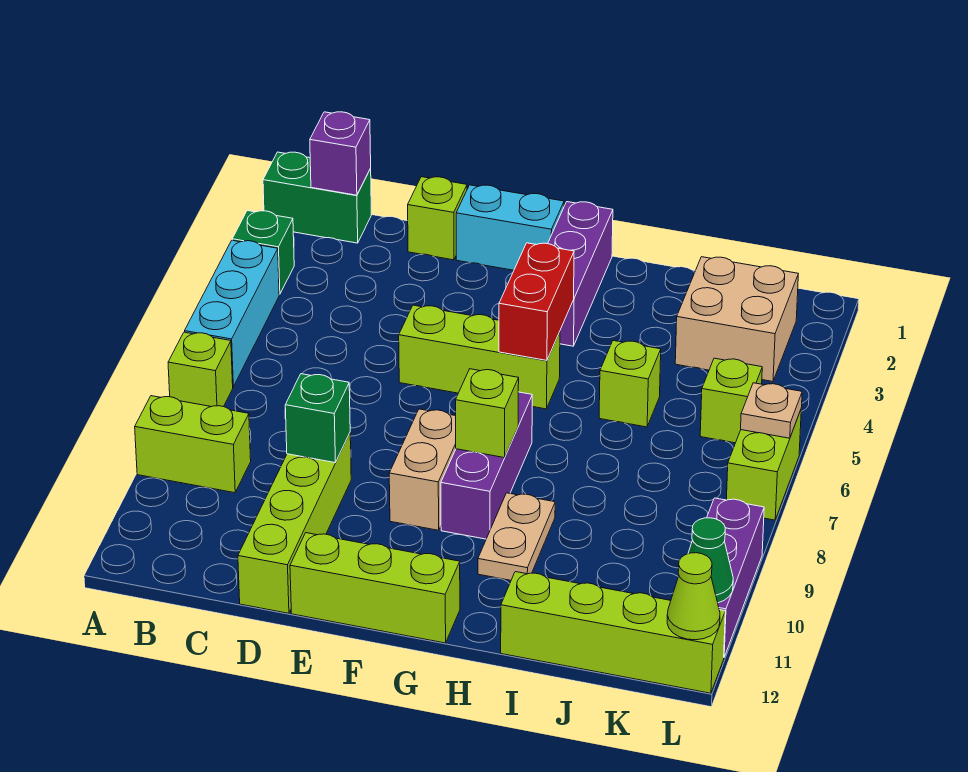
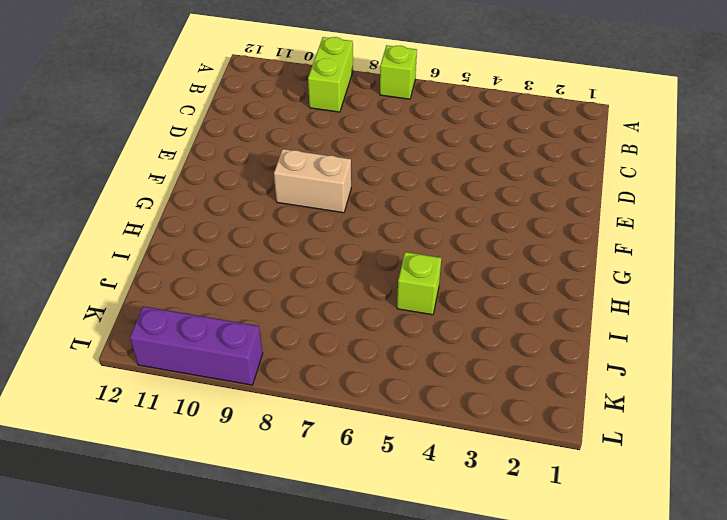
none -> green 1x2 brick [263,152,371,243]
none -> green 1x1 brick [232,211,294,294]
none -> cyan 1x3 brick [185,240,279,387]

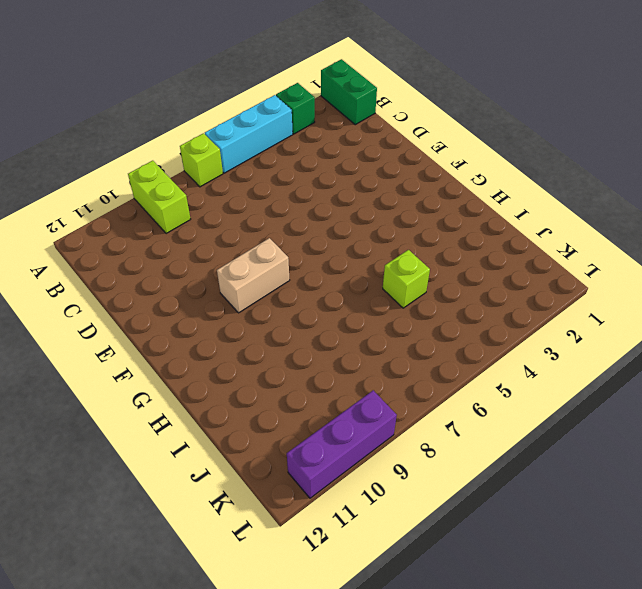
none -> lime 1x1 brick [408,177,467,260]
none -> lime 1x4 brick [238,433,351,613]
none -> cyan 1x2 brick [456,185,564,270]

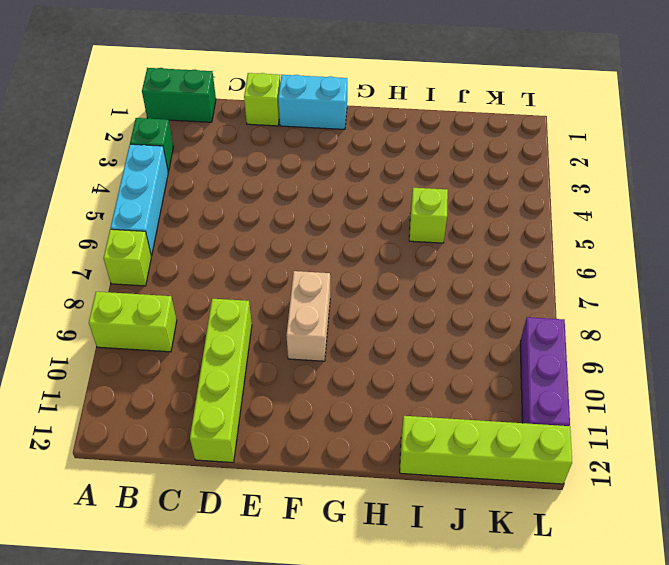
none -> lime 1x3 brick [399,305,560,409]
none -> lime 1x3 brick [290,533,460,643]
none -> purple 1x3 brick [548,202,613,346]

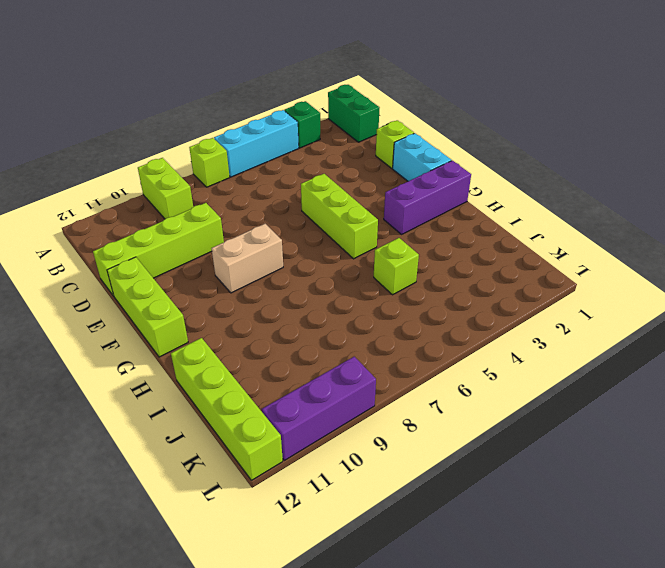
none -> purple 1x3 brick [441,392,532,539]
none -> tan 1x2 plate [478,493,555,580]
none -> tan 2x2 brick [675,257,798,382]

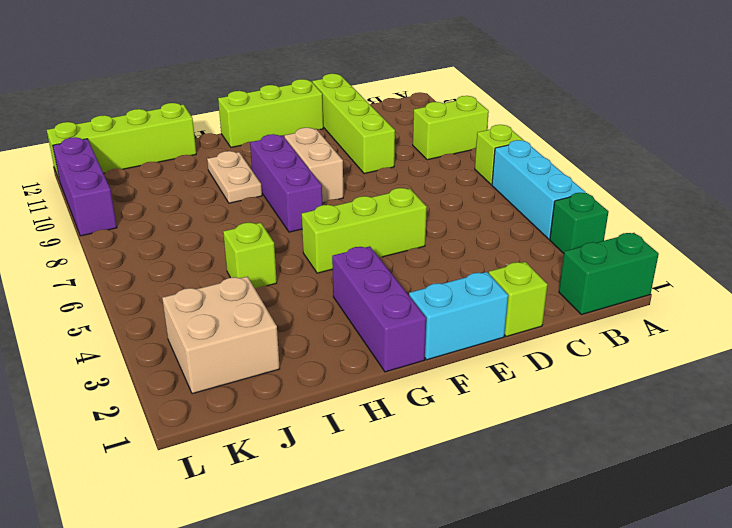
none -> lime 1x1 brick [700,358,762,443]
none -> lime 1x2 brick [726,410,801,520]
none -> purple 1x1 brick [310,112,371,195]

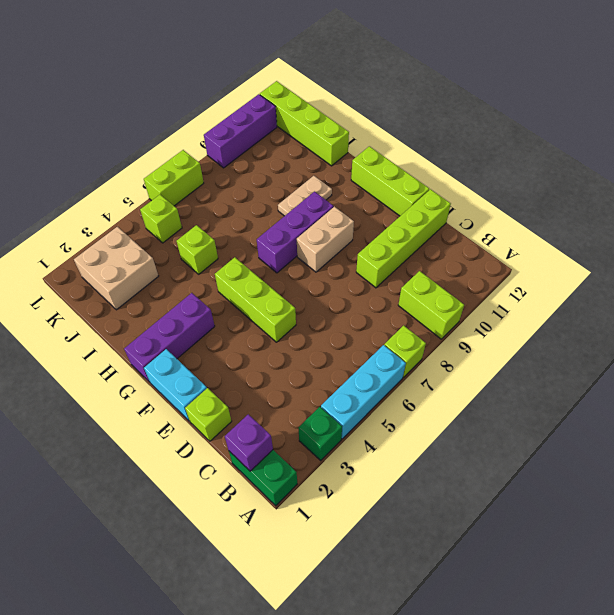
none -> green 1x1 brick [285,374,350,463]
none -> red 1x2 brick [499,243,574,360]
none -> lime 1x1 brick [456,369,519,458]

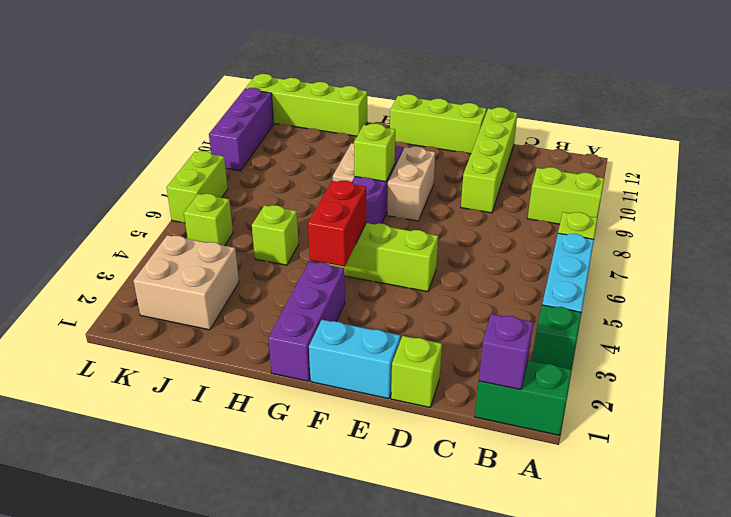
none -> green 1x1 brick [285,374,350,463]
none -> tan 1x1 plate [741,383,802,438]
none -> green 1x1 cone [688,518,733,603]

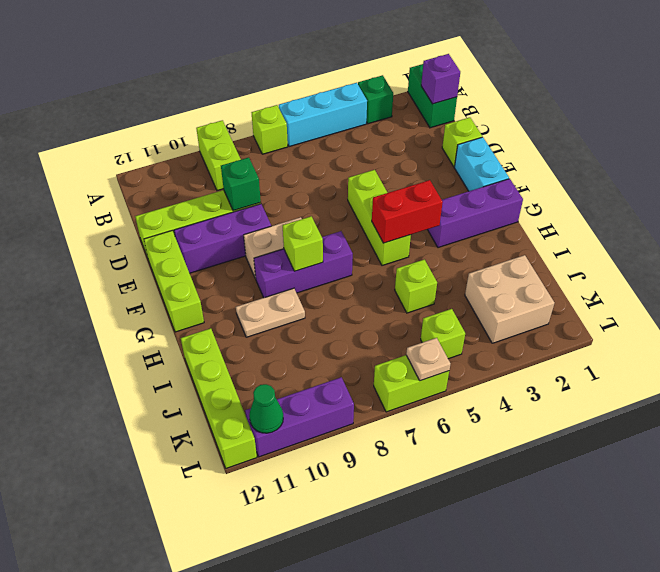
purple 1x3 brick [174,204,271,273] -> none
none -> lime 1x1 cone [667,553,720,640]

